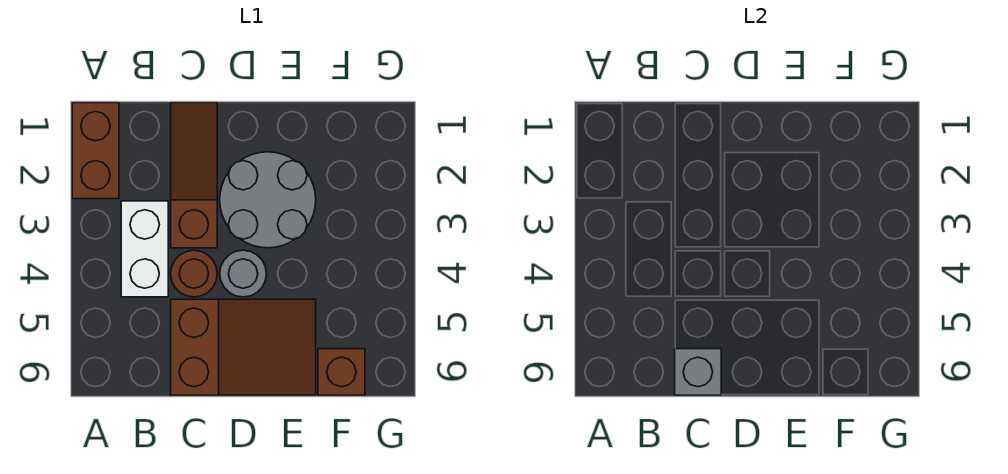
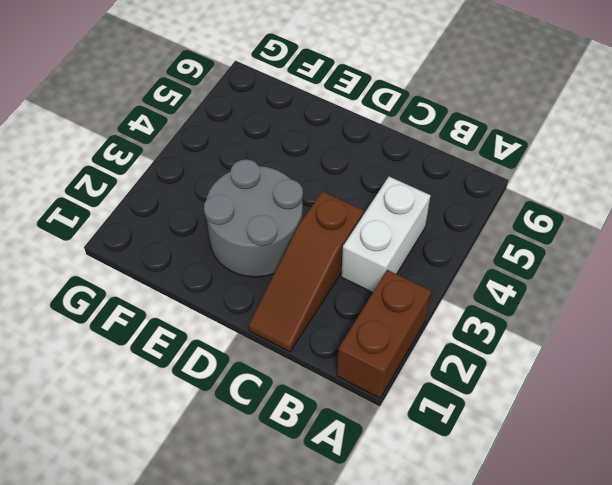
none -> brown 1x1 round brick [171,250,217,297]
none -> brown 2x3 slope [171,299,316,395]

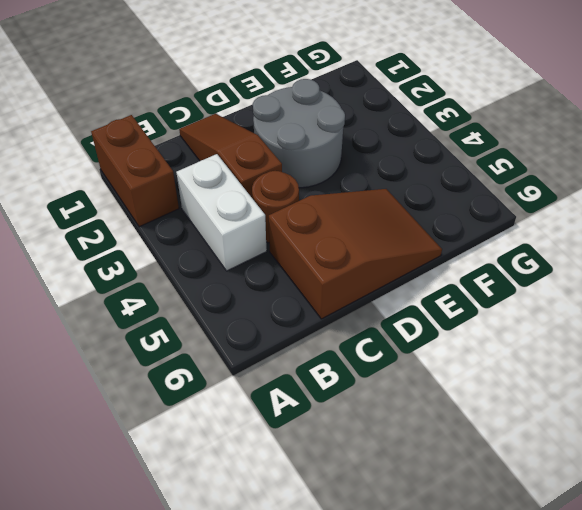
none -> grey 1x1 round brick [220,250,267,297]
none -> brown 1x1 brick [318,349,365,395]

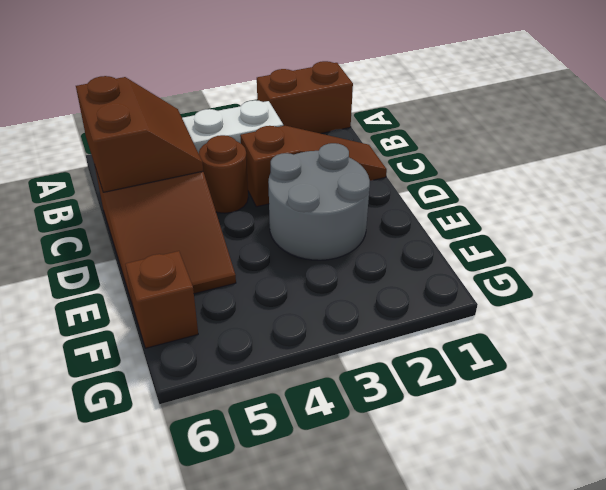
brown 2x2 slope [76,76,203,192] -> grey 1x1 brick [675,349,721,395]
none -> grey 1x1 round brick [220,250,267,297]

